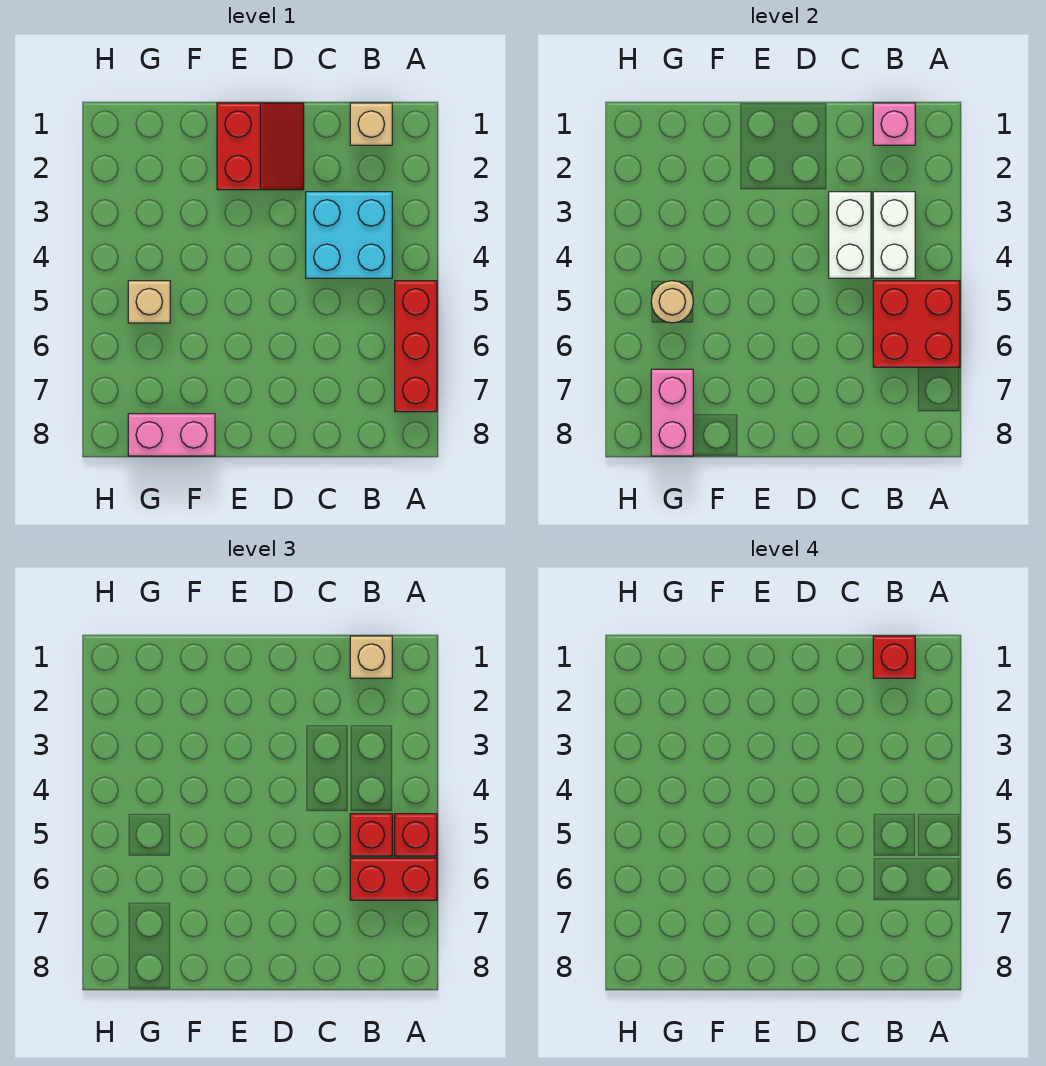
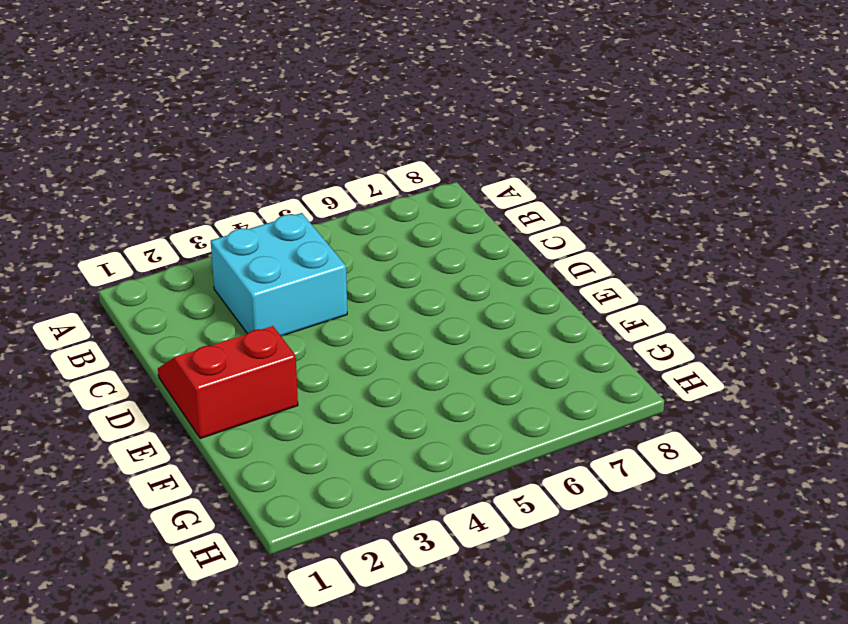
none -> red 1x3 brick [395,281,437,412]
none -> tan 1x1 brick [350,103,392,145]
none -> pink 1x2 brick [128,414,215,456]

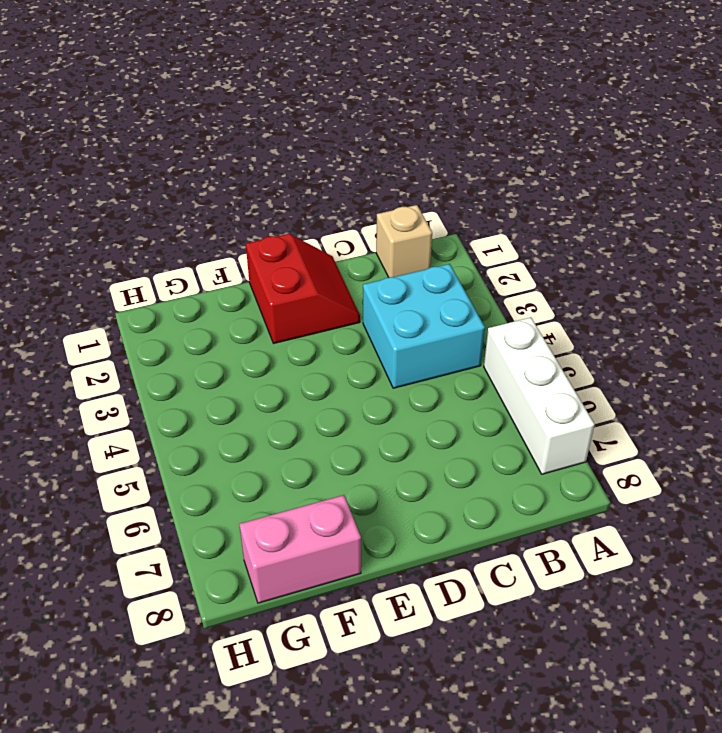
white 1x3 brick [484,317,595,474] -> red 1x3 brick [395,281,437,412]
none -> tan 1x1 brick [128,281,170,323]
none -> red 2x2 brick [873,281,960,367]
none -> pink 1x1 brick [873,103,915,145]

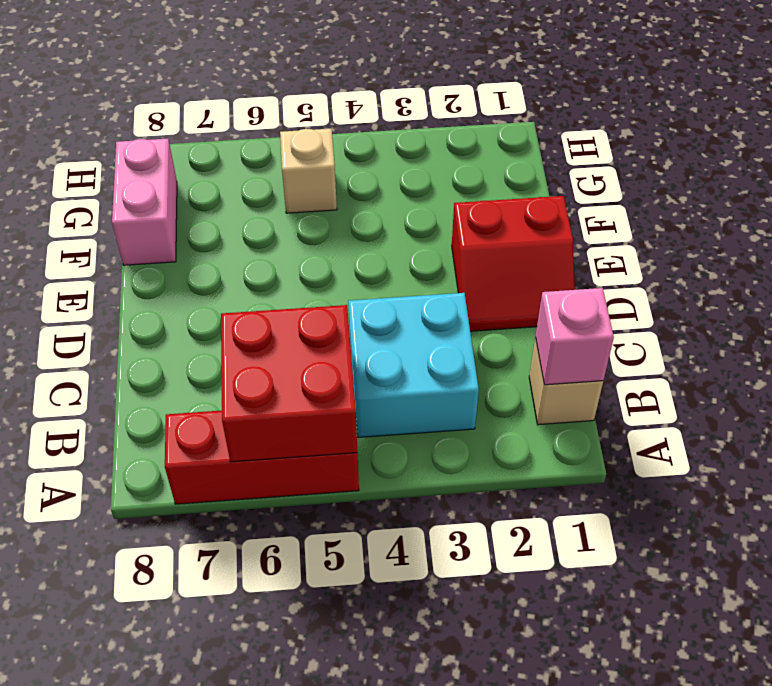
none -> white 1x2 brick [873,192,915,278]
none -> white 1x2 brick [829,192,871,278]
none -> tan 1x1 round brick [651,281,693,323]

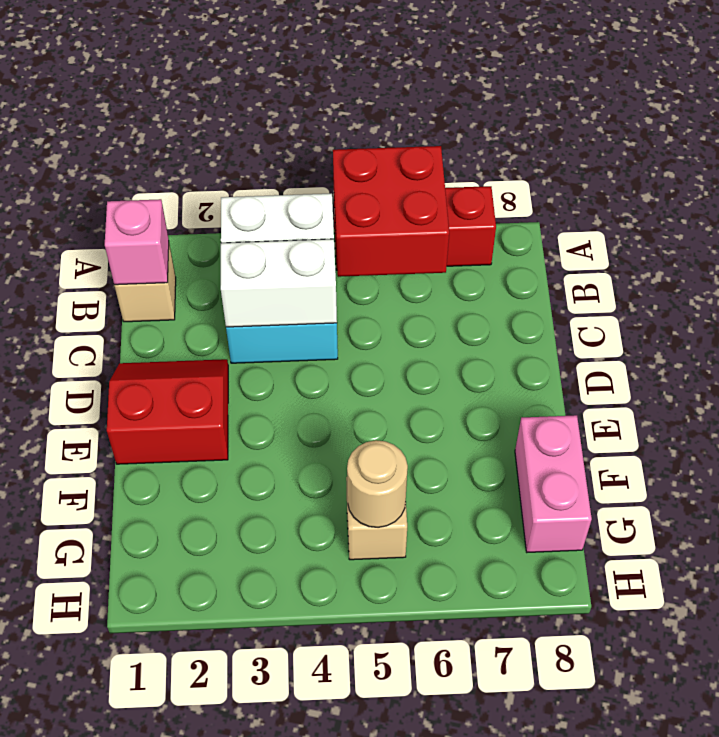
none -> pink 1x2 brick [651,369,693,456]
none -> red 1x1 brick [395,814,437,856]
none -> red 1x2 brick [350,858,437,900]

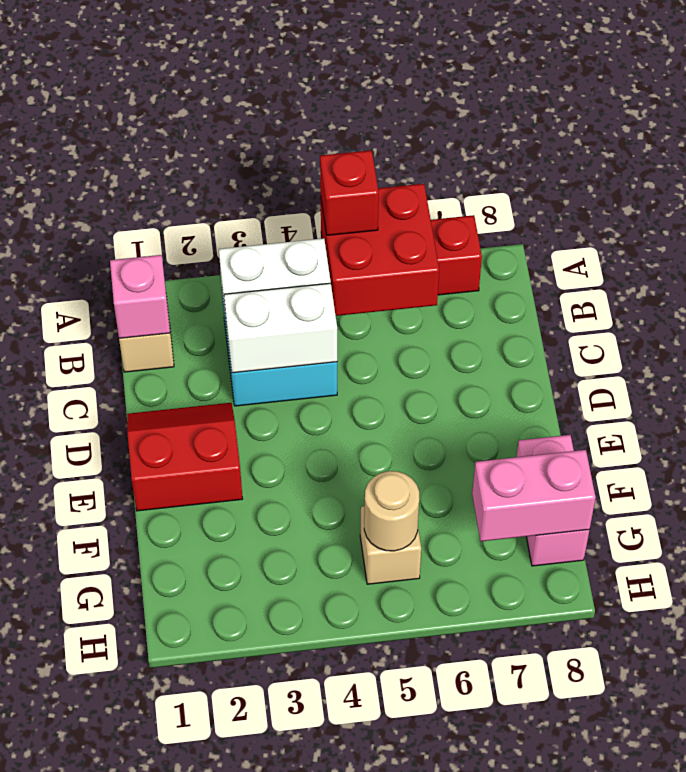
none -> red 1x2 brick [350,858,437,900]
none -> tan 1x1 brick [350,636,392,678]
none -> red 1x1 brick [350,814,392,856]

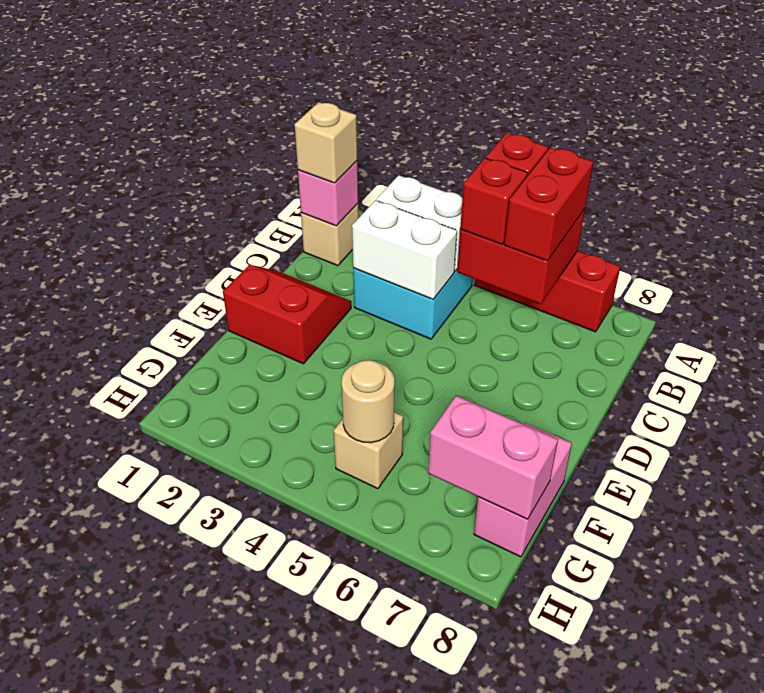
none -> red 1x1 brick [873,636,915,678]

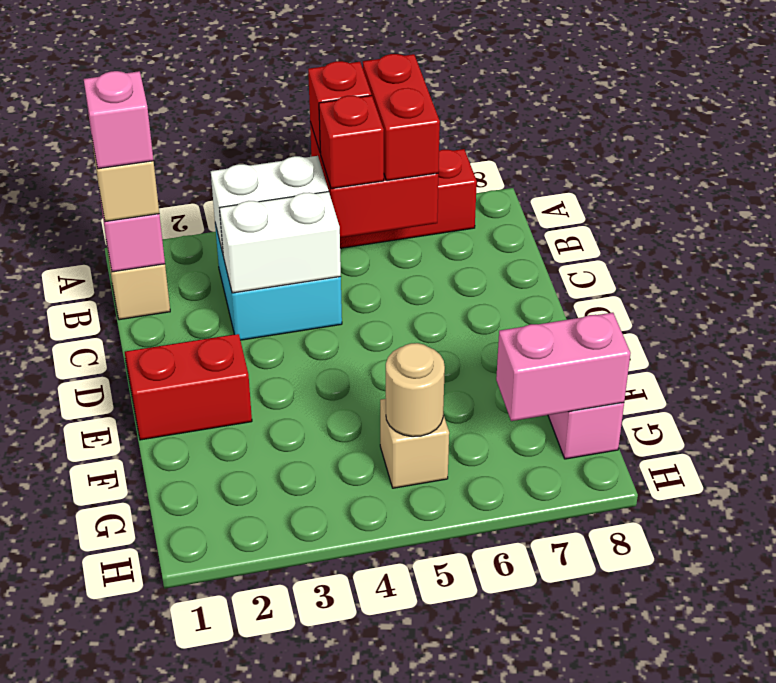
pink 1x1 brick [84,71,153,169] -> red 1x1 brick [873,636,915,678]

